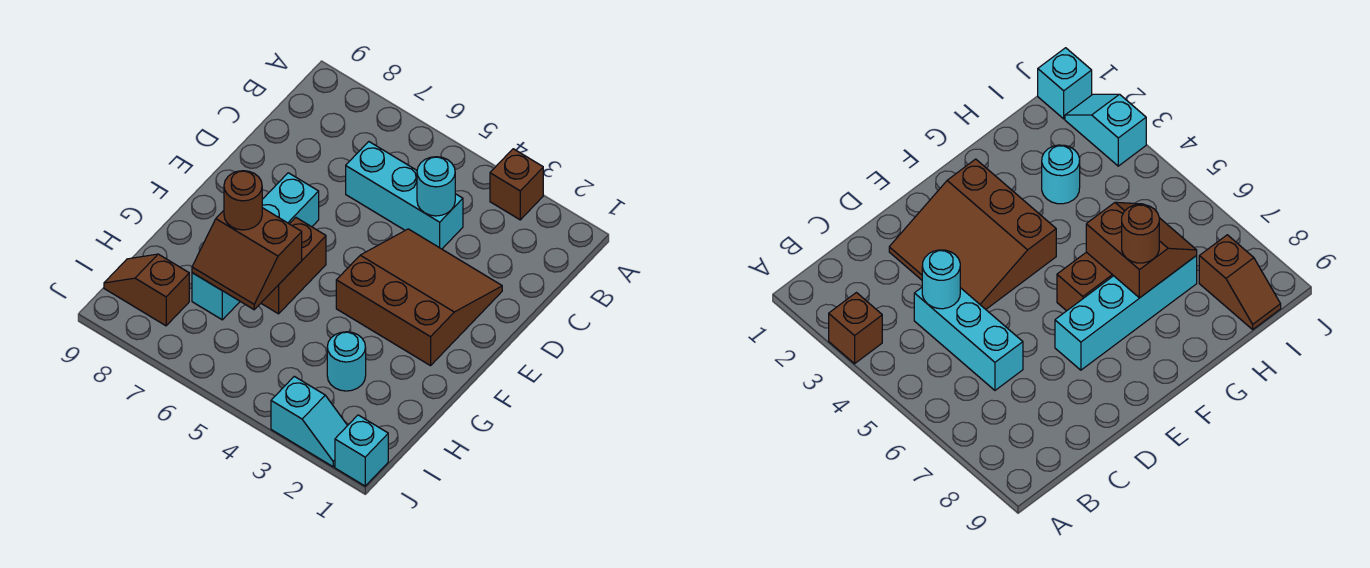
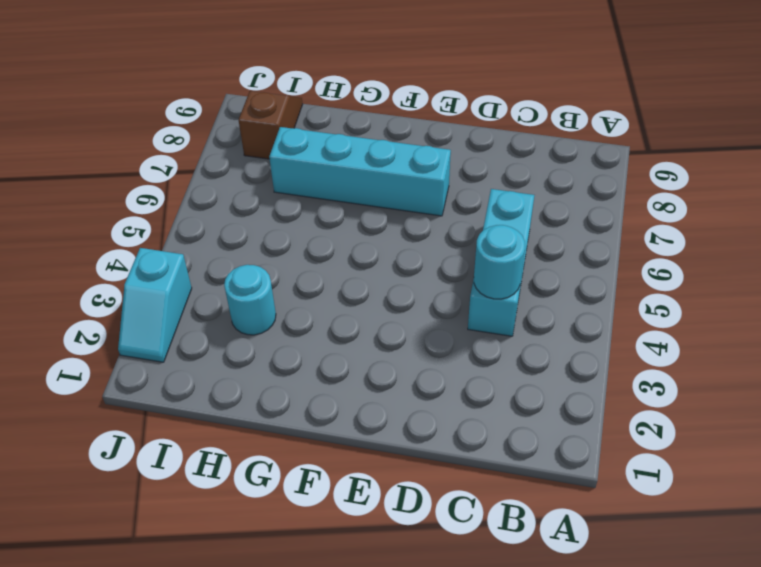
none -> brown 1x1 brick [490,149,543,220]
none -> brown 3x3 slope [336,229,502,366]
none -> brown 1x2 brick [261,217,326,314]

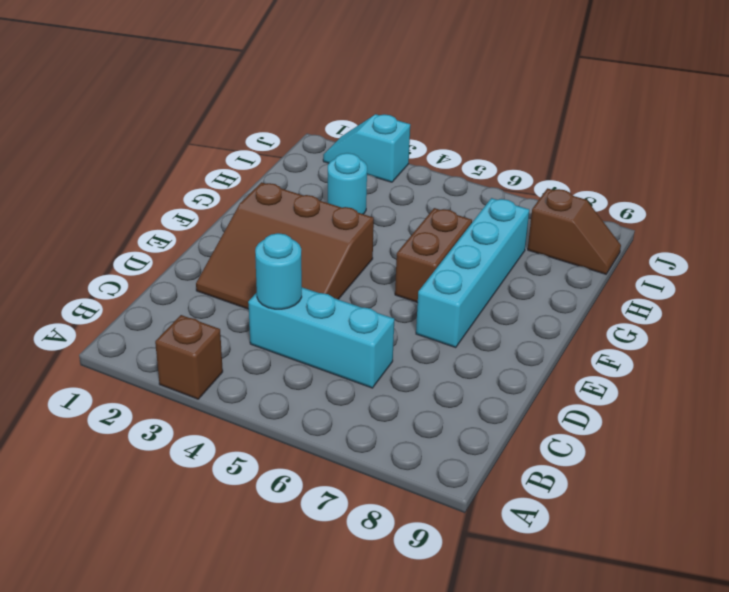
none -> cyan 1x1 brick [335,415,388,486]
none -> brown 2x2 slope [192,208,302,310]
none -> brown 1x1 round brick [224,171,262,230]

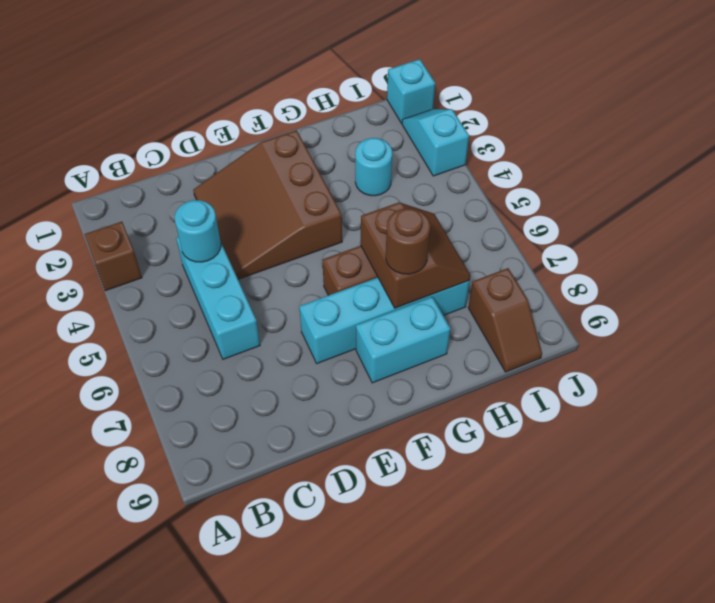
cyan 1x2 brick [356,297,450,383] -> none

